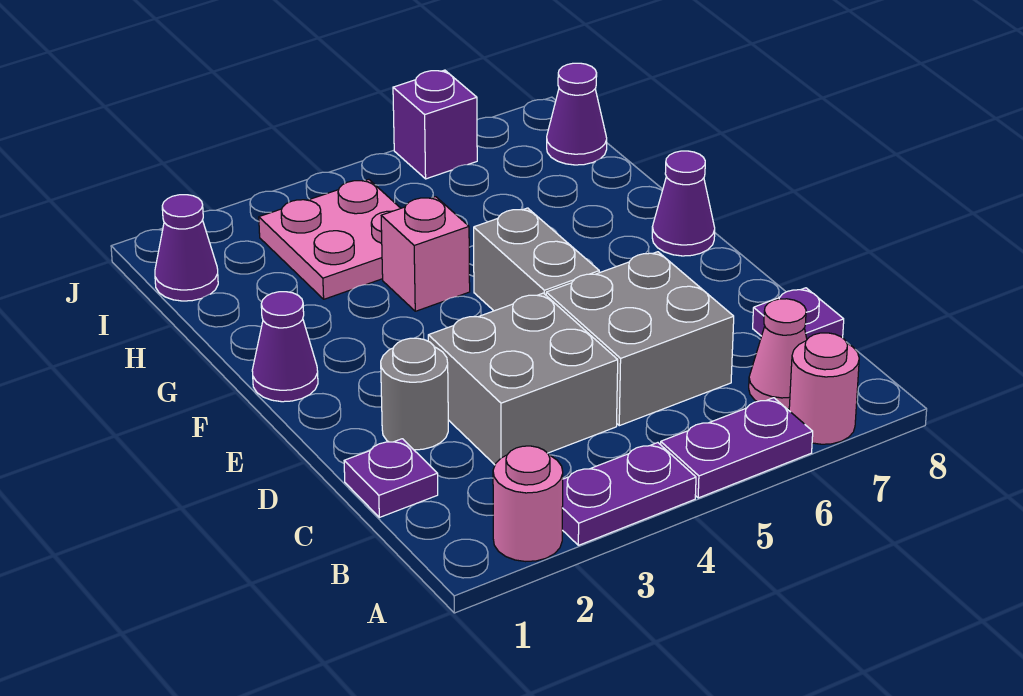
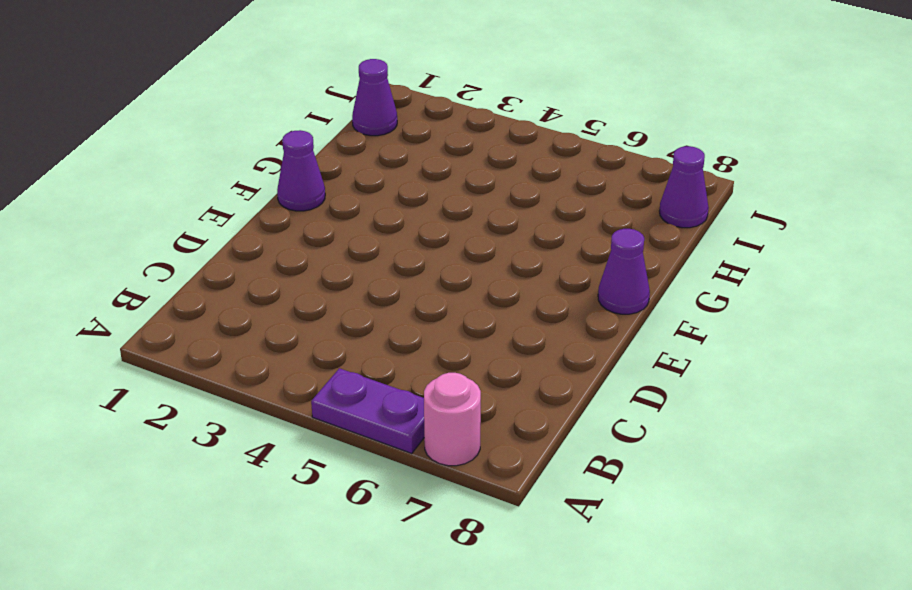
none -> pink 1x1 round brick [493,446,563,562]
none -> purple 1x2 plate [562,443,696,545]
none -> pink 1x1 cone [749,299,807,409]

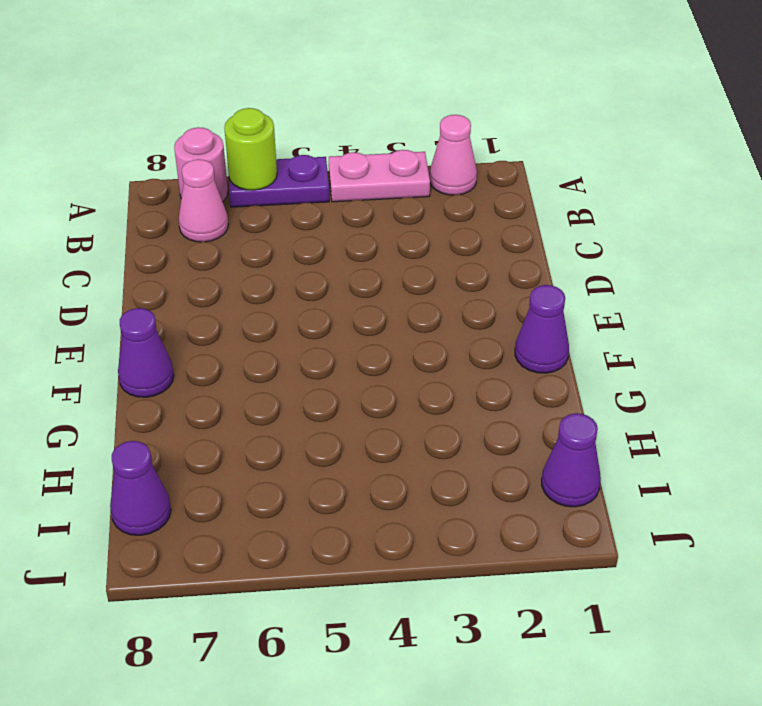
pink 1x1 cone [430,115,477,195] -> pink 1x1 round brick [493,446,563,562]
pink 1x2 plate [329,150,430,202] -> purple 1x2 plate [562,443,696,545]
lime 1x1 round brick [224,108,277,190] -> none
none -> purple 1x1 plate [344,439,438,517]
none -> grey 2x2 brick [428,293,618,465]
none -> grey 2x2 brick [546,252,734,426]

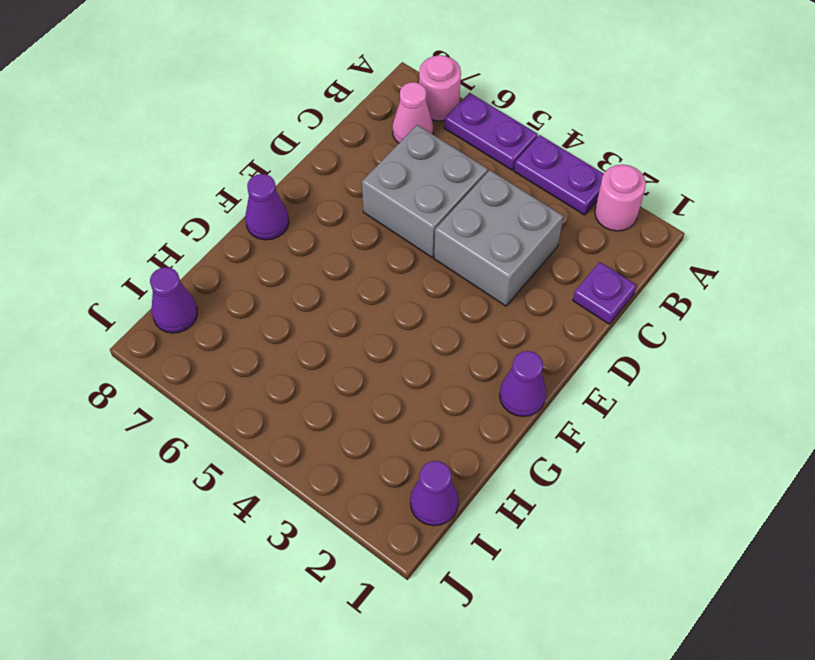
none -> purple 1x1 plate [753,288,844,339]
none -> grey 1x1 round brick [381,338,448,450]
none -> grey 1x2 brick [474,208,599,311]

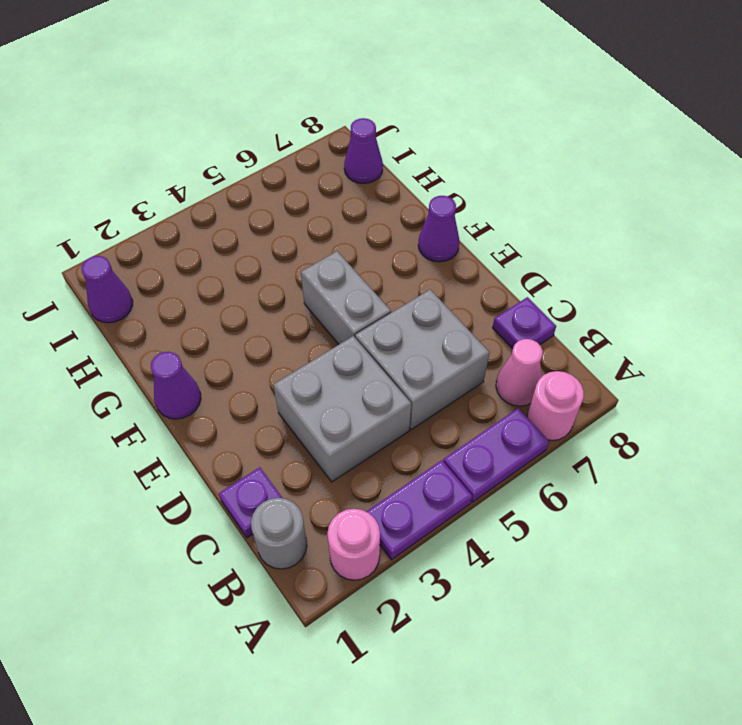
grey 1x1 round brick [251,498,307,569] -> grey 1x1 round brick moved to [381,338,448,450]
none -> pink 1x1 brick [381,197,470,311]
none -> pink 2x2 plate [259,179,401,299]
none -> purple 1x1 brick [393,70,477,179]

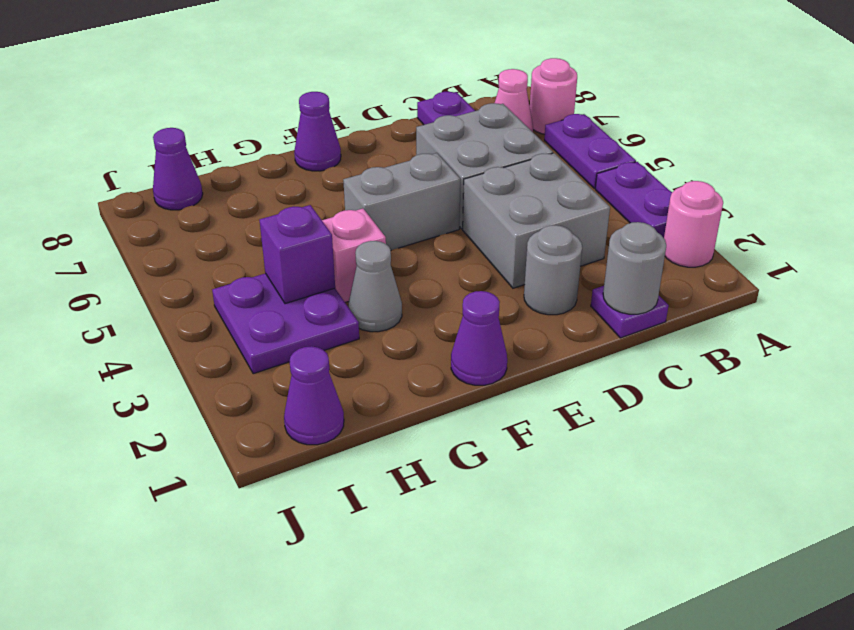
grey 1x1 round brick [603,222,666,314] -> none
grey 1x1 cone [348,241,402,332] -> none
purple 2x2 plate [212,273,359,374] -> pink 2x2 plate [259,179,401,299]
purple 1x1 brick [260,205,335,304] -> purple 1x1 brick moved to [393,70,477,179]

